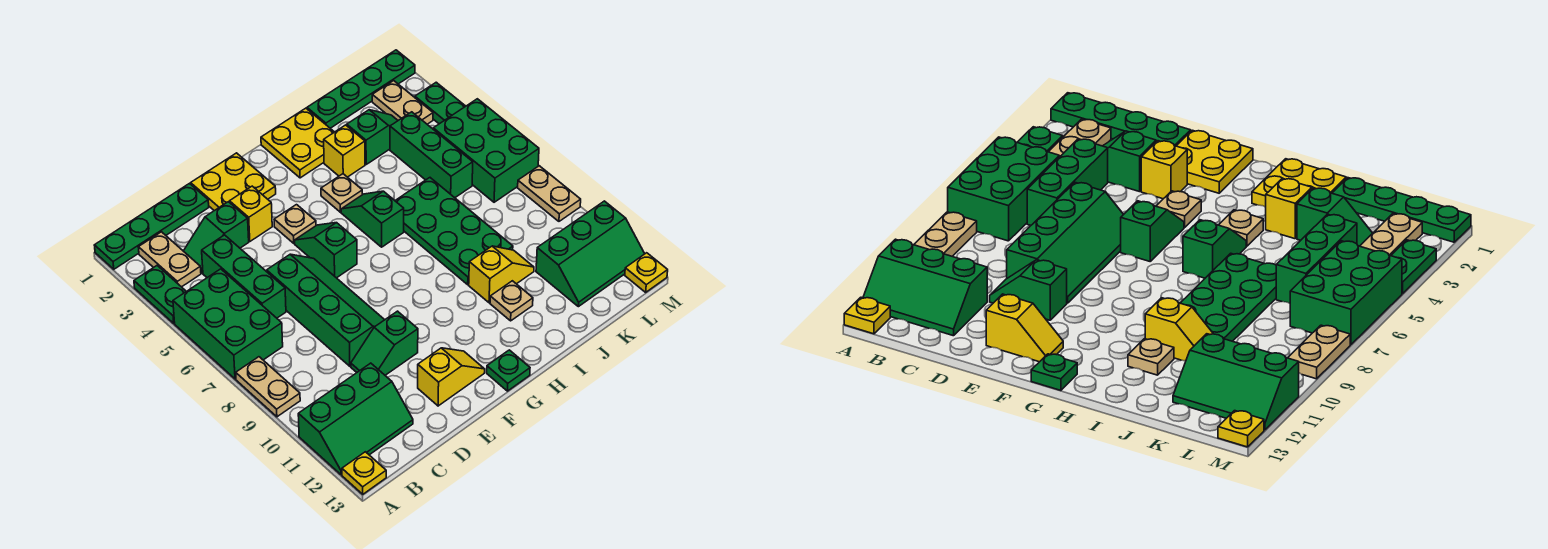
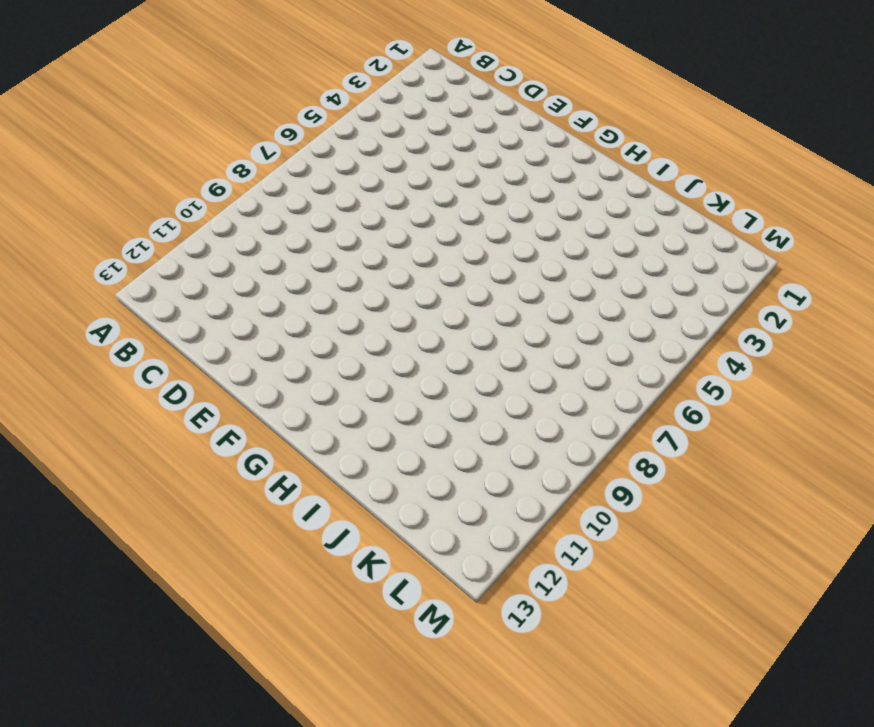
none -> green 1x4 plate [94,184,209,269]
none -> green 1x2 plate [134,266,186,323]
none -> green 2x3 brick [173,269,283,379]
none -> tan 1x2 plate [236,357,300,417]

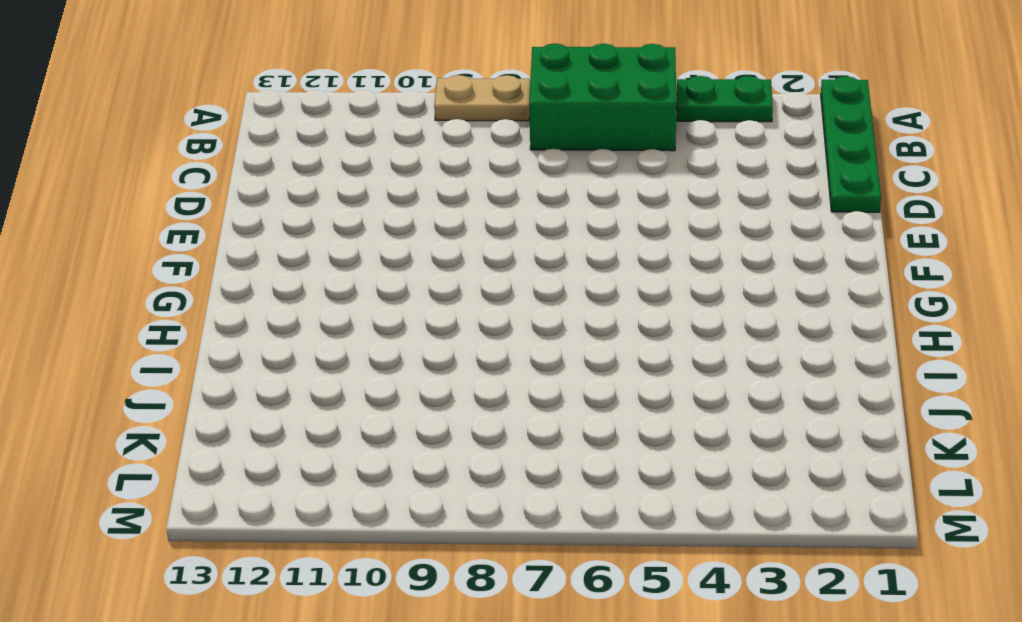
none -> green 2x3 slope [298,363,413,475]
none -> yellow 1x1 plate [342,452,386,494]
none -> tan 1x2 plate [138,232,201,287]
none -> green 1x2 slope [184,202,249,273]

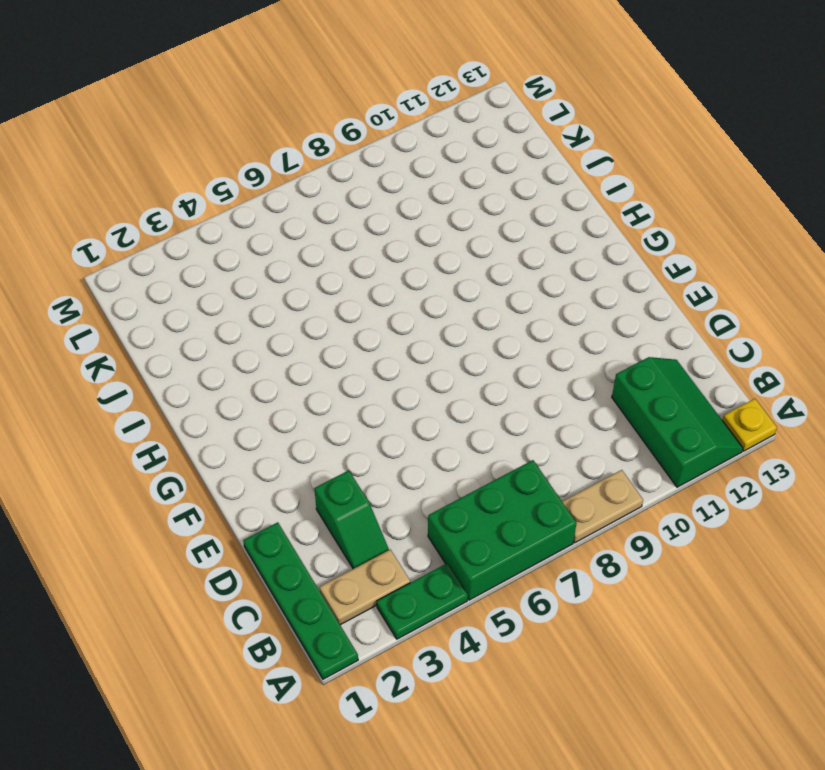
none -> green 1x3 brick [202,235,286,318]
none -> green 2x4 slope [267,254,384,366]
none -> green 1x2 slope [351,311,418,375]
none -> yellow 2x2 plate [191,153,276,211]

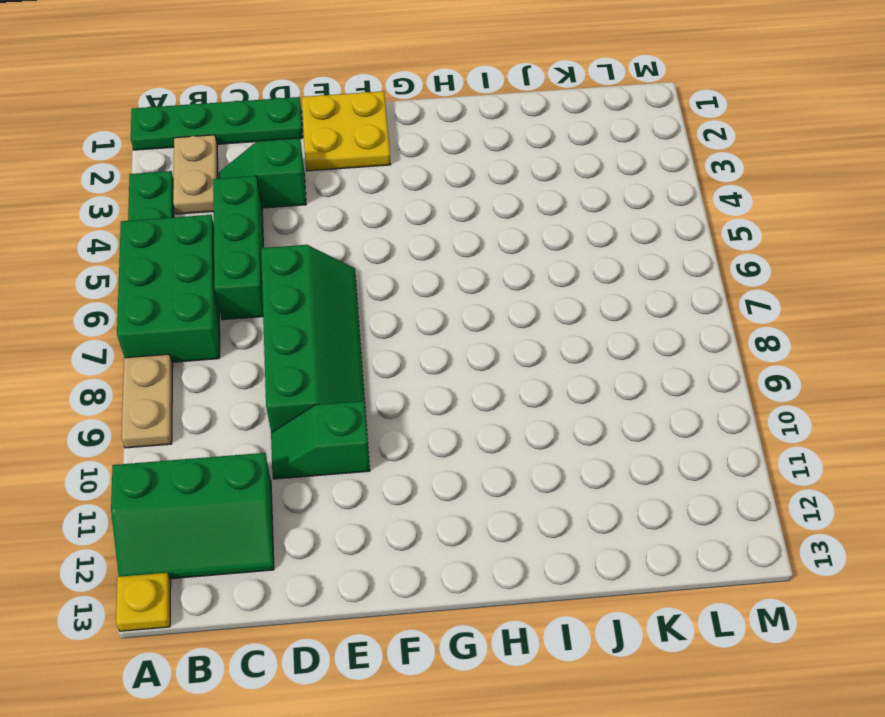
none -> yellow 1x1 brick [230,186,272,241]
none -> yellow 1x2 slope [418,348,485,406]
none -> tan 1x1 plate [274,205,316,243]
none -> green 1x2 slope [295,223,357,278]

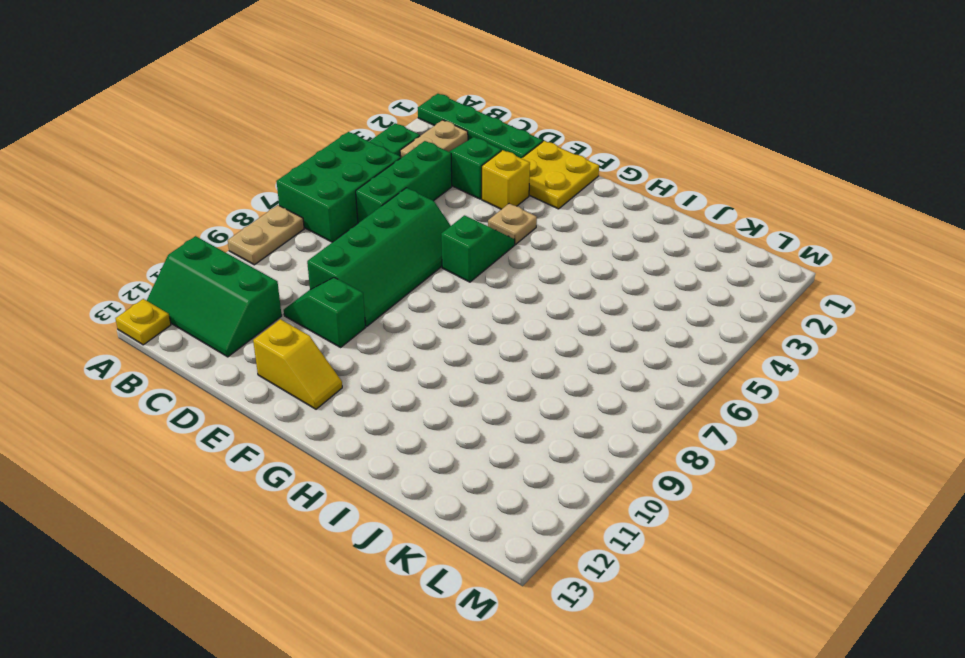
none -> green 1x1 plate [487,350,530,391]
none -> yellow 2x2 plate [261,108,334,178]
none -> tan 1x1 plate [321,174,362,212]
none -> green 1x2 slope [341,191,404,247]

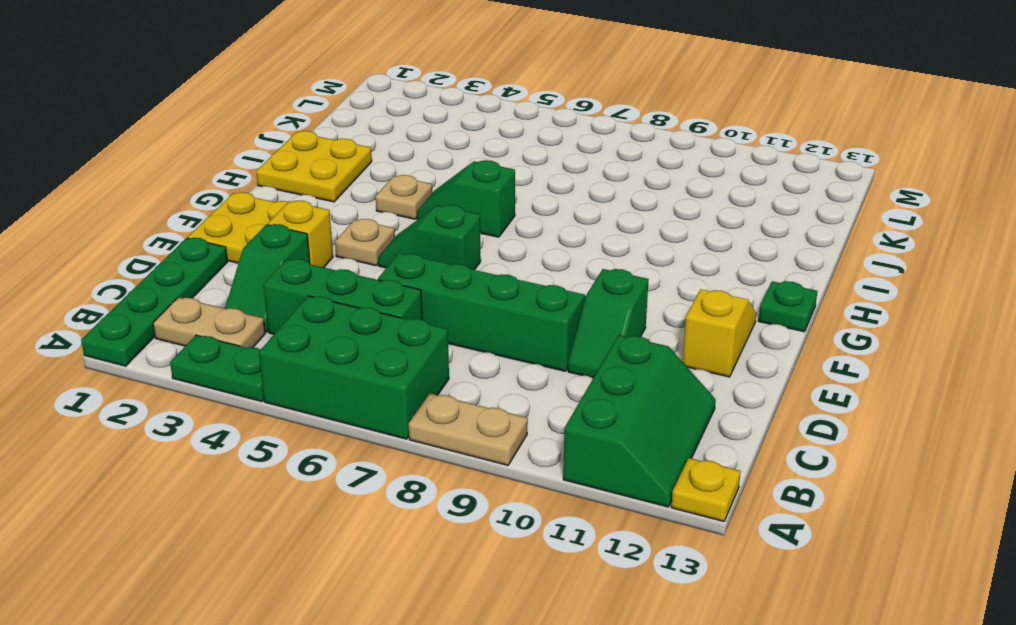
none -> yellow 1x1 brick [324,125,365,177]
none -> green 2x4 plate [395,178,513,285]
none -> yellow 1x2 slope [469,246,534,303]
none -> tan 1x1 plate [490,281,533,321]

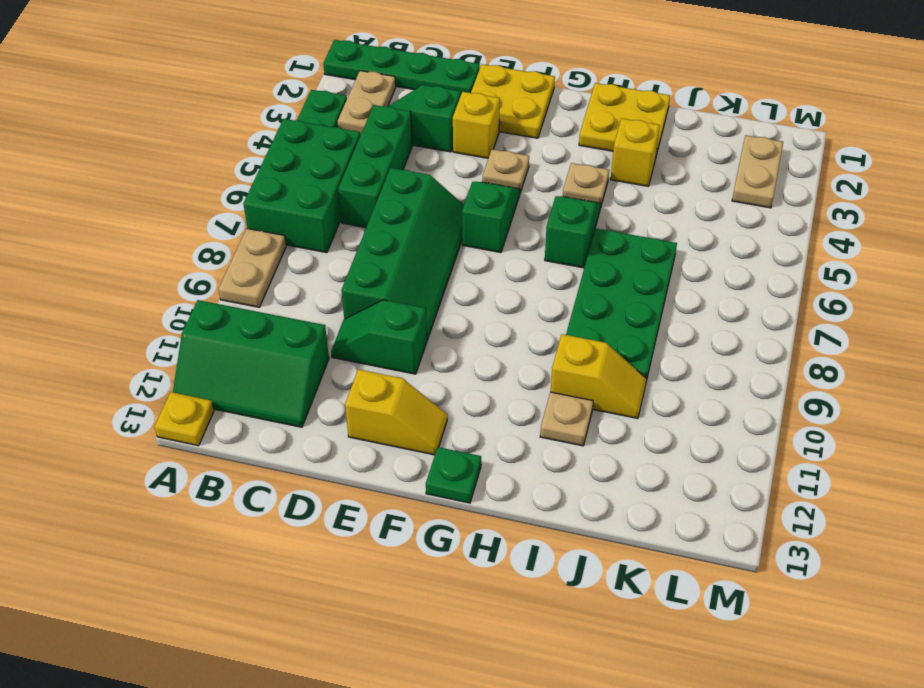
none -> green 1x4 plate [307,50,415,128]
none -> green 1x2 slope [347,110,398,164]
none -> green 1x3 brick [390,112,473,198]
none -> green 2x3 slope [536,201,645,307]

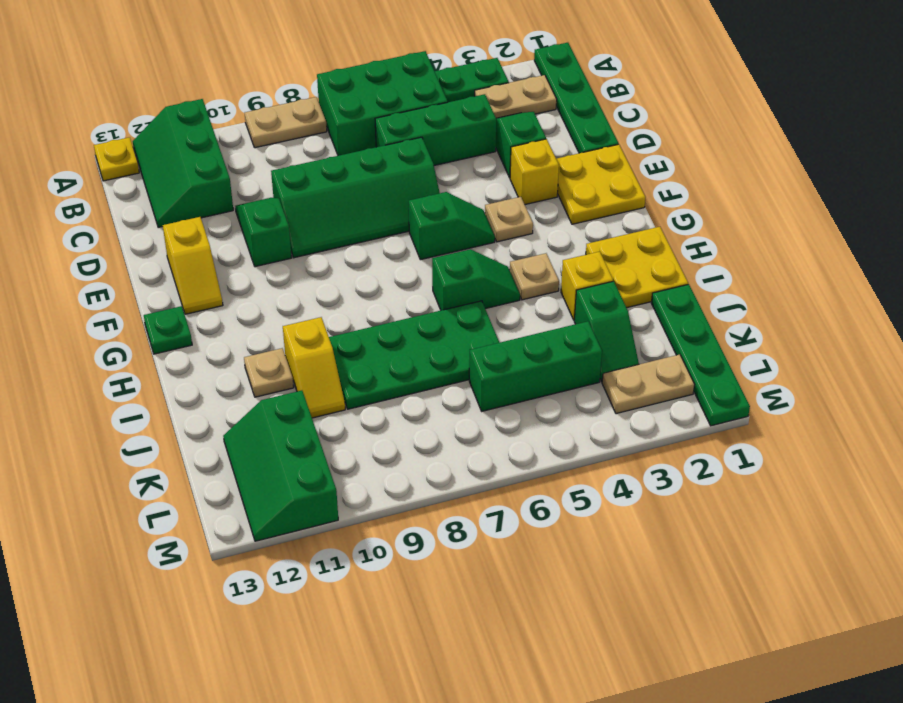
none -> green 2x3 brick [433,99,539,202]
none -> green 1x2 plate [415,82,466,124]
none -> tan 1x2 plate [518,166,581,221]
none -> yellow 1x1 plate [625,253,668,292]

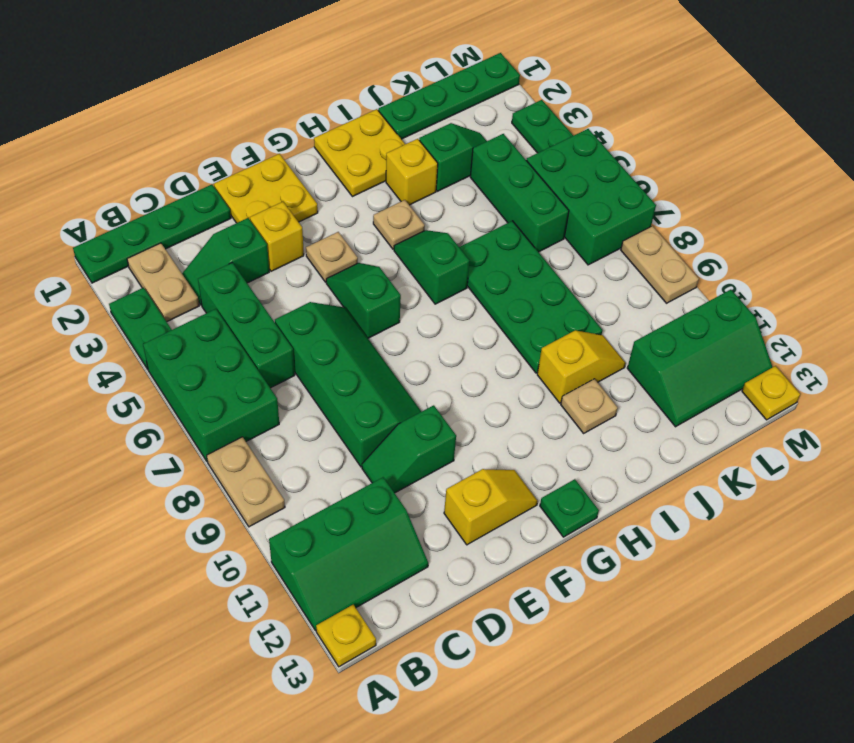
none -> tan 1x2 plate [372,81,433,124]

